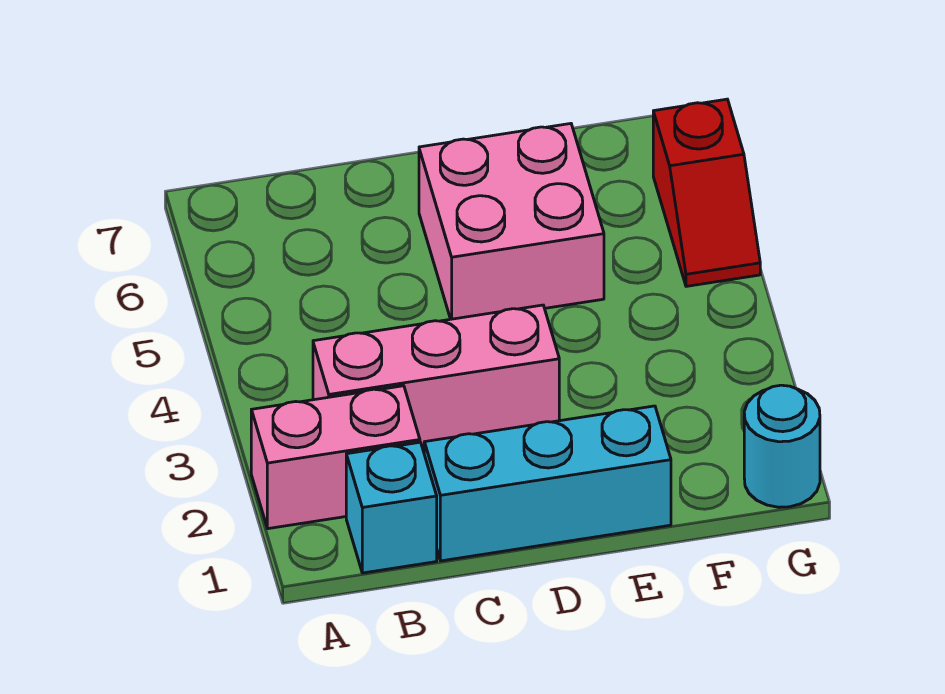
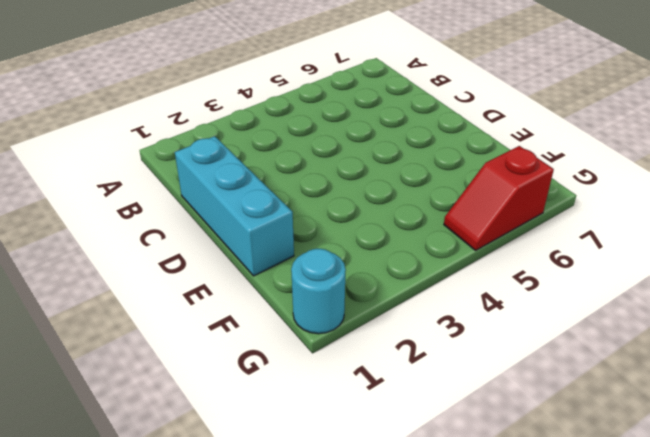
none -> pink 1x2 brick [251,386,420,529]
none -> cyan 1x1 brick [346,442,437,573]

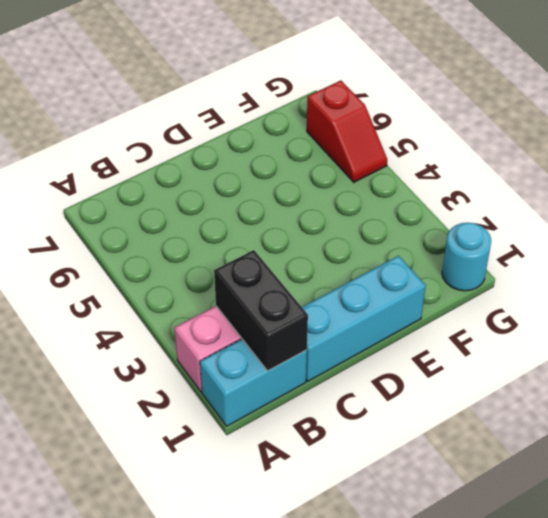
cyan 1x2 brick [200,339,307,426] -> cyan 1x1 brick [346,442,437,573]
black 1x2 brick [214,250,308,371] -> none
none -> pink 1x3 brick [313,305,559,446]
none -> pink 2x2 brick [419,124,604,319]

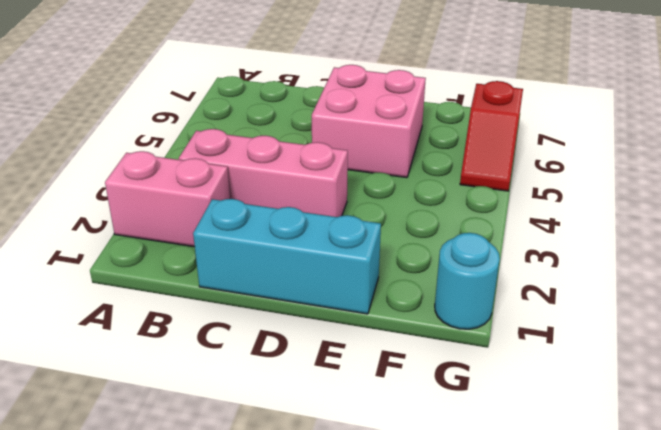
none -> cyan 1x1 brick [346,442,437,573]

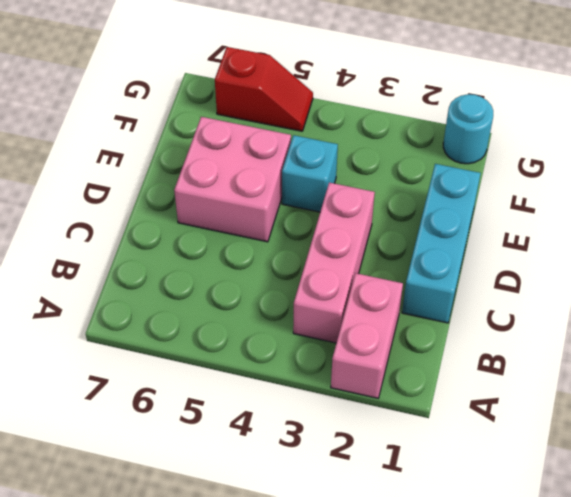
cyan 1x1 brick [282,135,338,212] -> cyan 1x1 brick moved to [346,442,437,573]

